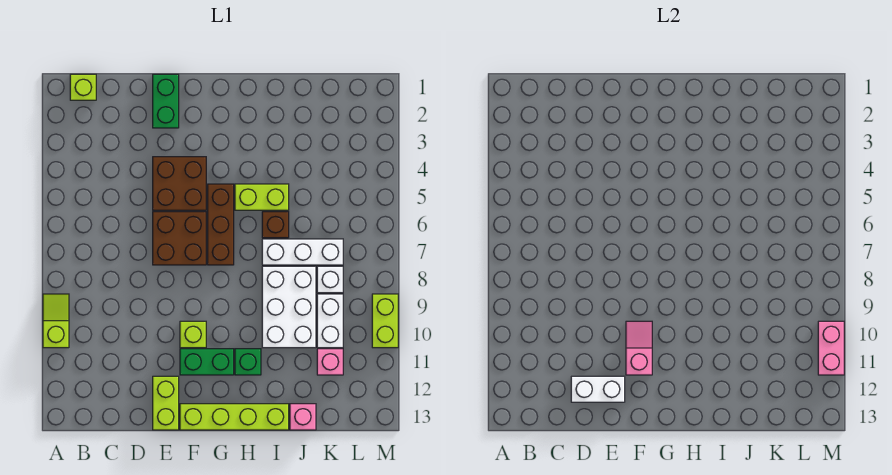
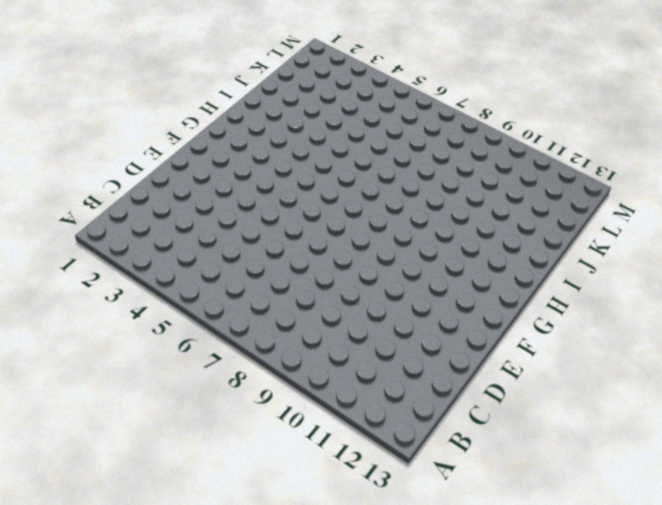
none -> lime 1x2 slope [43,294,69,348]
none -> lime 1x1 brick [70,74,96,100]
none -> green 1x2 brick [153,74,179,128]

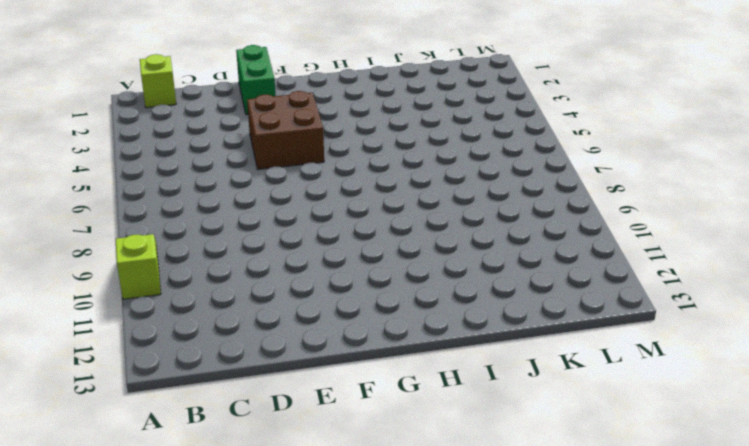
none -> brown 2x2 brick [153,212,206,265]
none -> lime 1x2 brick [153,376,179,430]
none -> lime 1x1 brick [180,321,206,348]

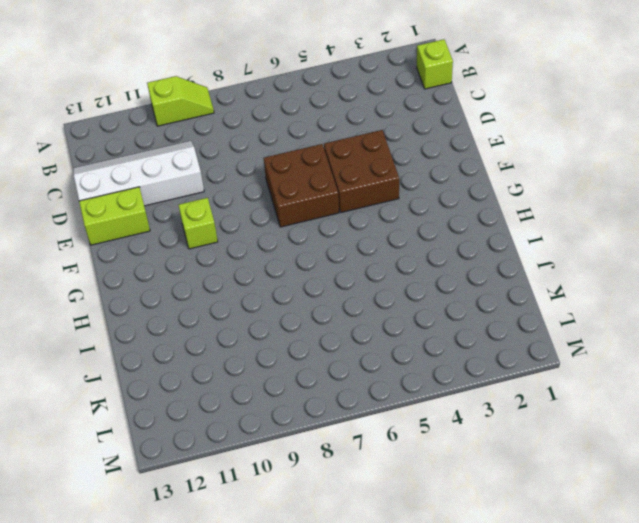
white 2x4 slope [73,141,204,206] -> none
none -> green 1x2 brick [153,74,179,128]
none -> green 1x2 brick [180,349,234,375]
none -> lime 1x4 brick [180,404,289,430]

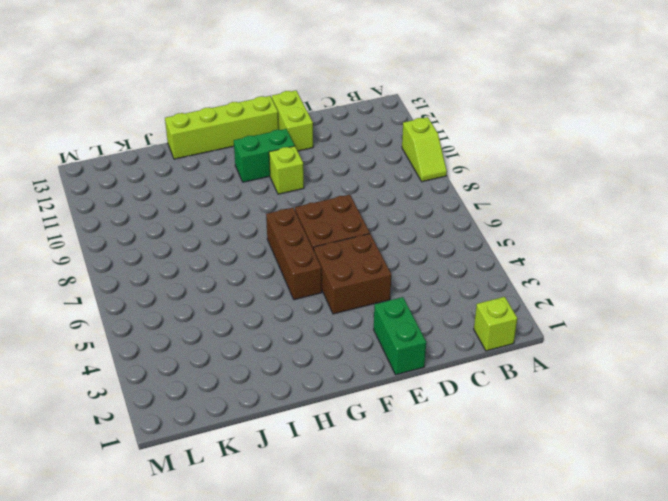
none -> lime 1x2 brick [235,184,289,210]
none -> green 1x1 brick [235,349,261,375]
none -> brown 1x1 brick [262,212,289,238]

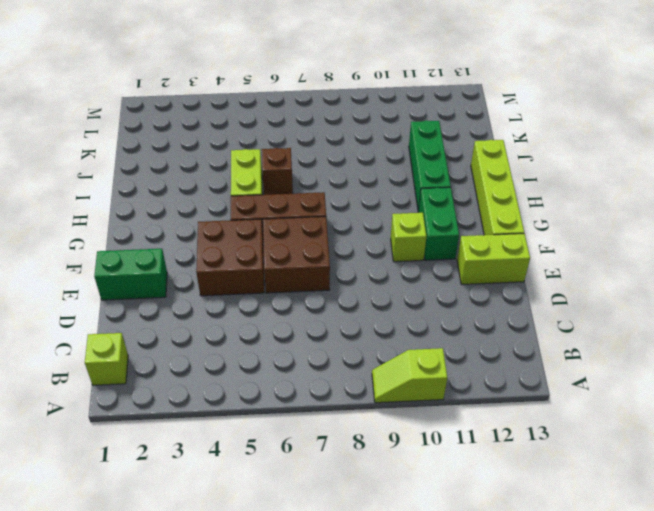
green 1x3 brick [409,120,451,211] -> green 1x1 brick [235,349,261,375]
none -> white 1x3 brick [262,239,343,265]
none -> white 2x3 brick [262,266,316,348]
none -> pink 1x1 brick [290,404,316,430]

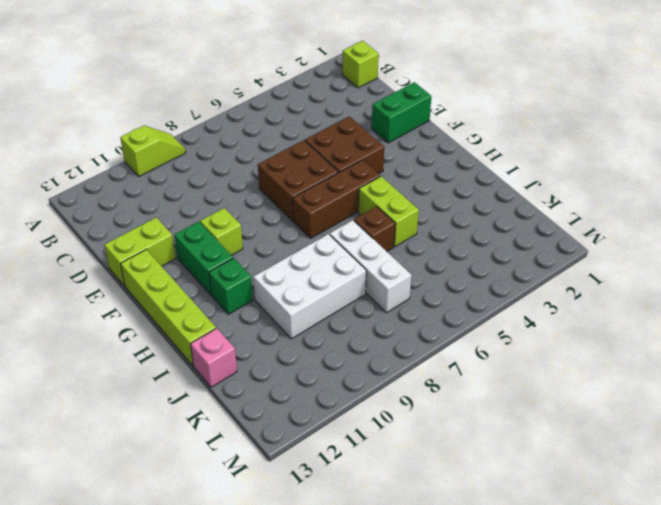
none -> white 1x1 brick [317,266,343,293]
none -> white 1x2 brick [317,294,343,348]
none -> pink 1x1 brick [317,349,343,375]

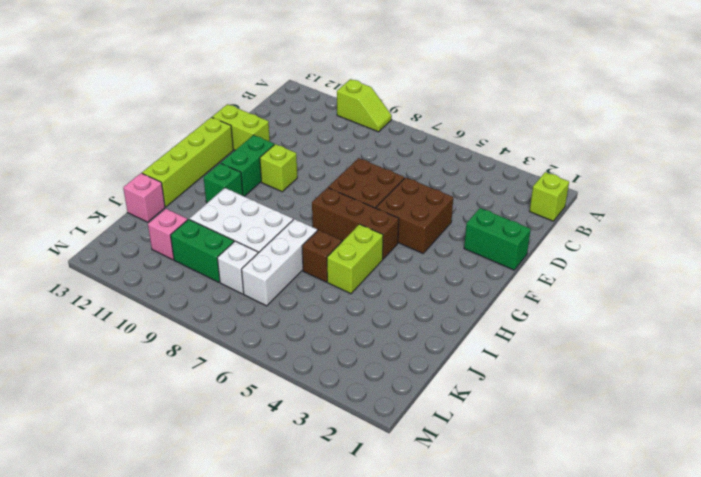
green 1x2 brick [171,219,234,282] -> white 1x2 brick [317,294,343,348]
none -> lime 1x2 brick [372,294,398,348]
none -> white 1x2 brick [571,376,625,402]
none -> pink 1x2 slope [626,321,652,375]

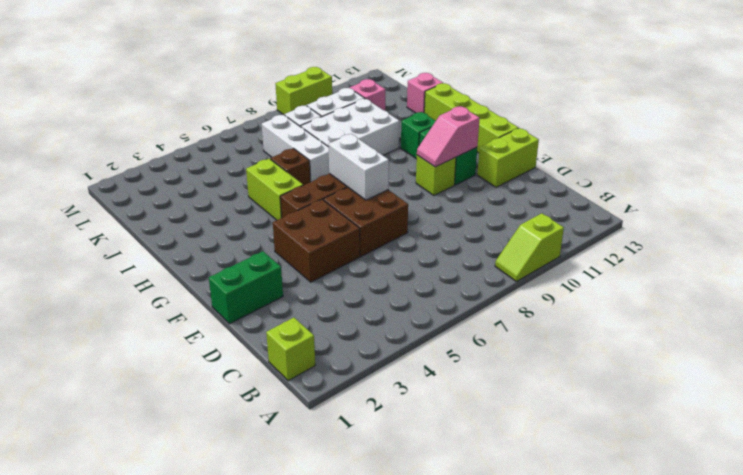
white 1x2 brick [328,134,389,200] -> white 1x2 brick moved to [571,376,625,402]
none -> pink 1x2 brick [818,321,844,375]

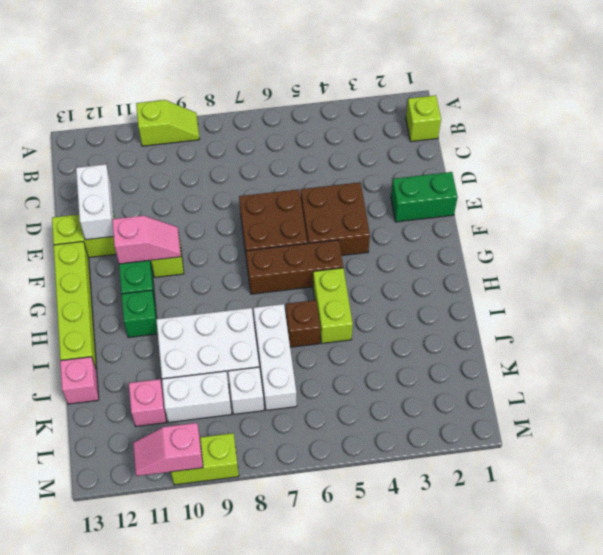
pink 1x2 slope [133,423,203,476] -> pink 1x2 brick [818,321,844,375]

